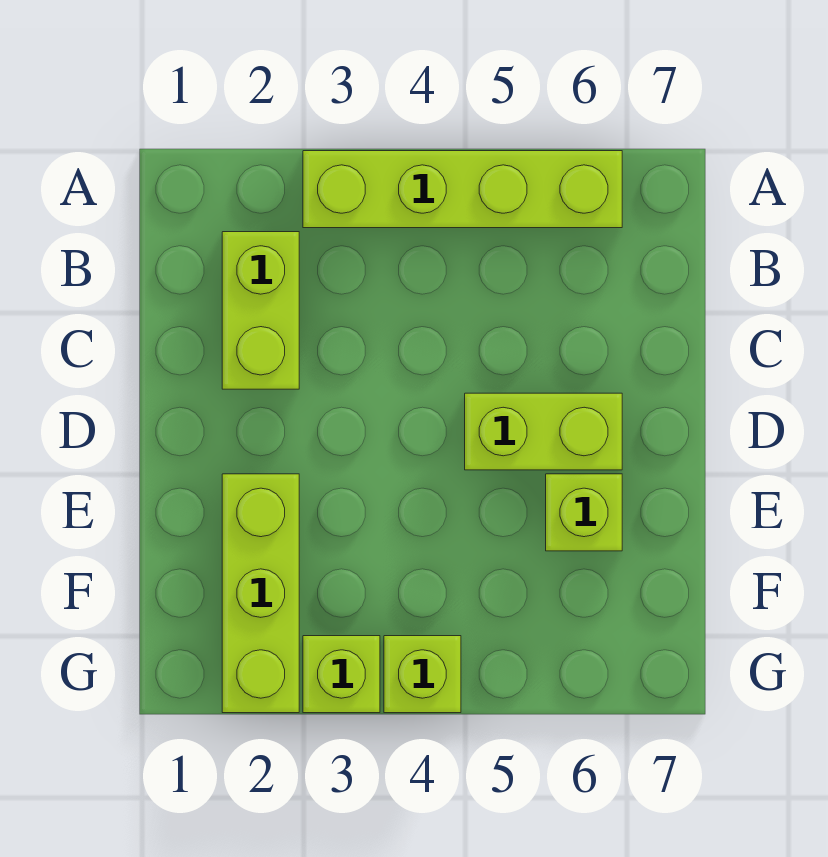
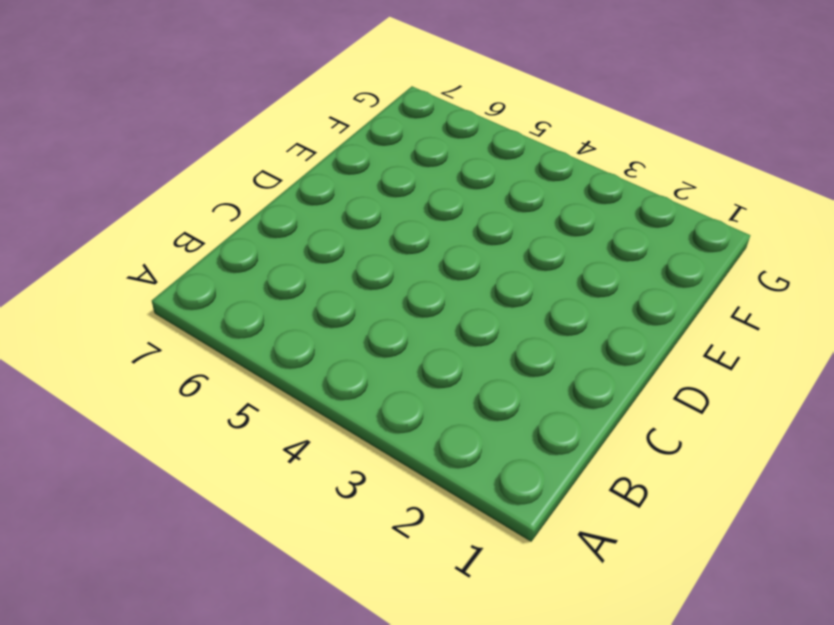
none -> lime 1x4 brick [303,151,622,228]
none -> lime 1x2 brick [222,232,299,389]

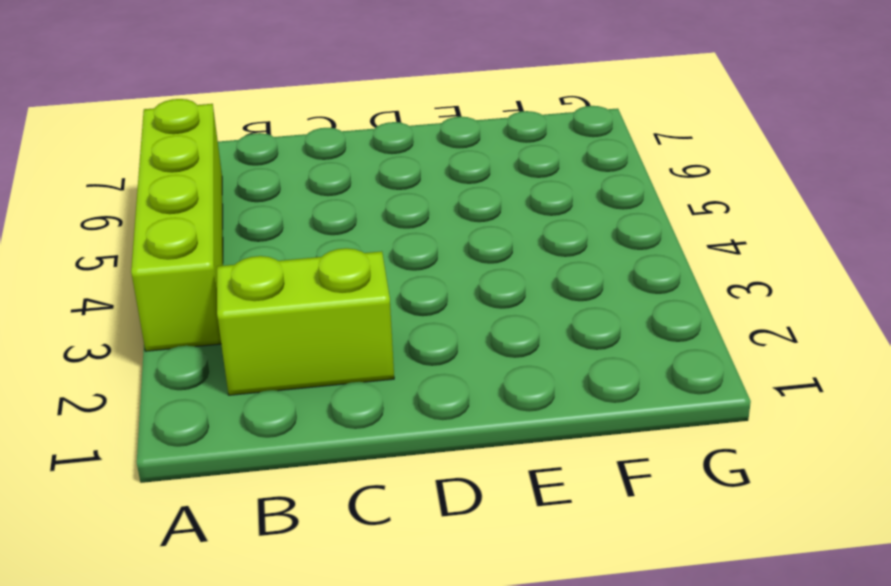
none -> lime 1x2 brick [465,393,622,470]
none -> lime 1x3 brick [222,474,299,713]

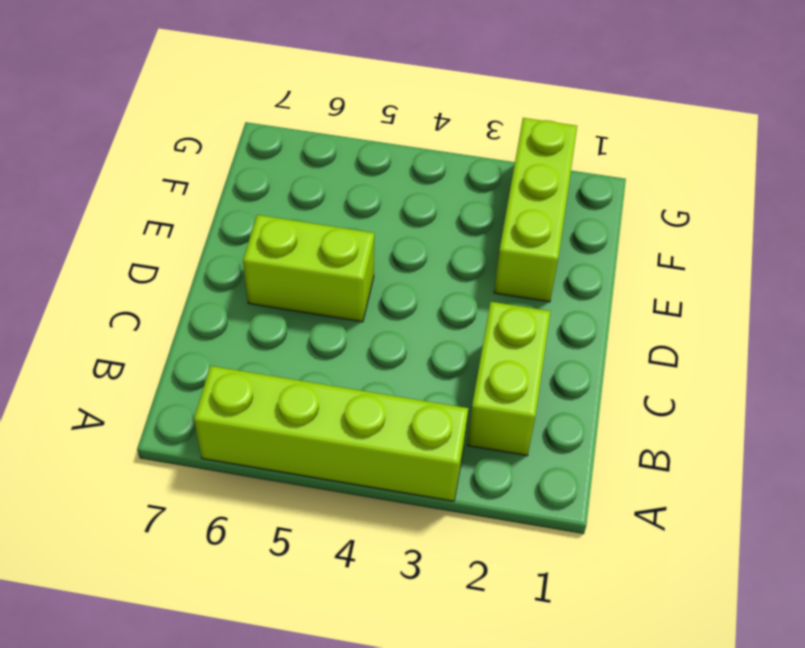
none -> lime 1x1 brick [546,474,622,551]
none -> lime 1x1 brick [303,636,380,713]

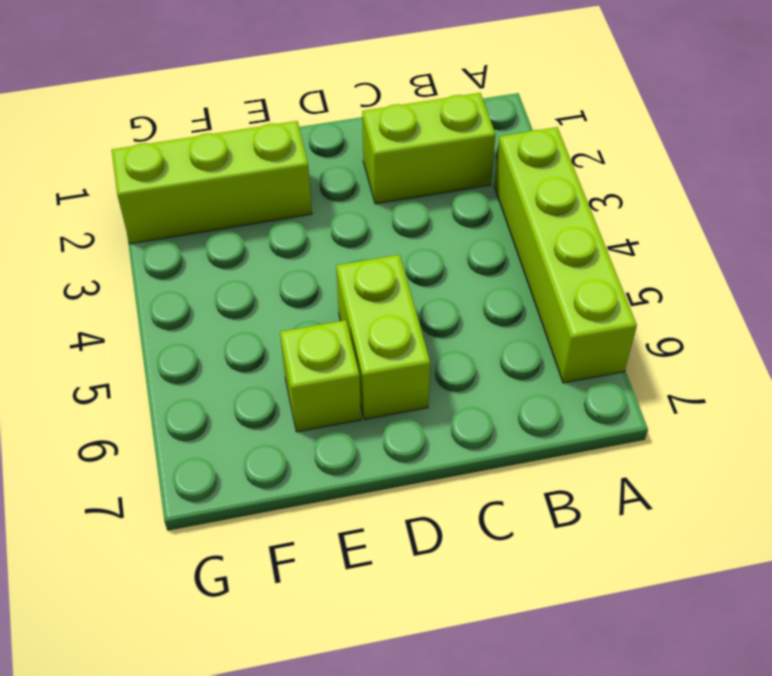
none -> lime 1x1 brick [303,636,380,713]
none -> lime 1x1 brick [384,636,461,713]

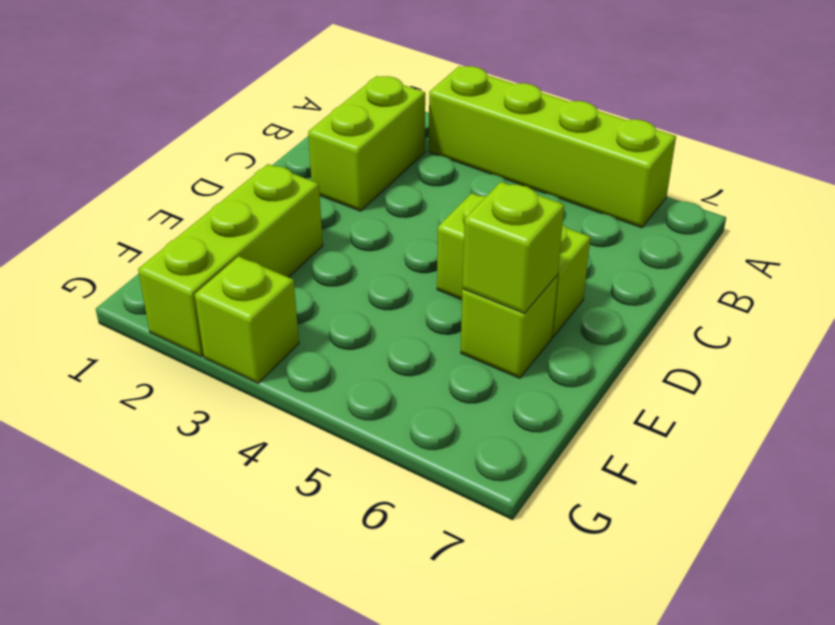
lime 1x1 brick [462,182,564,313] -> lime 1x1 brick moved to [384,636,461,713]

